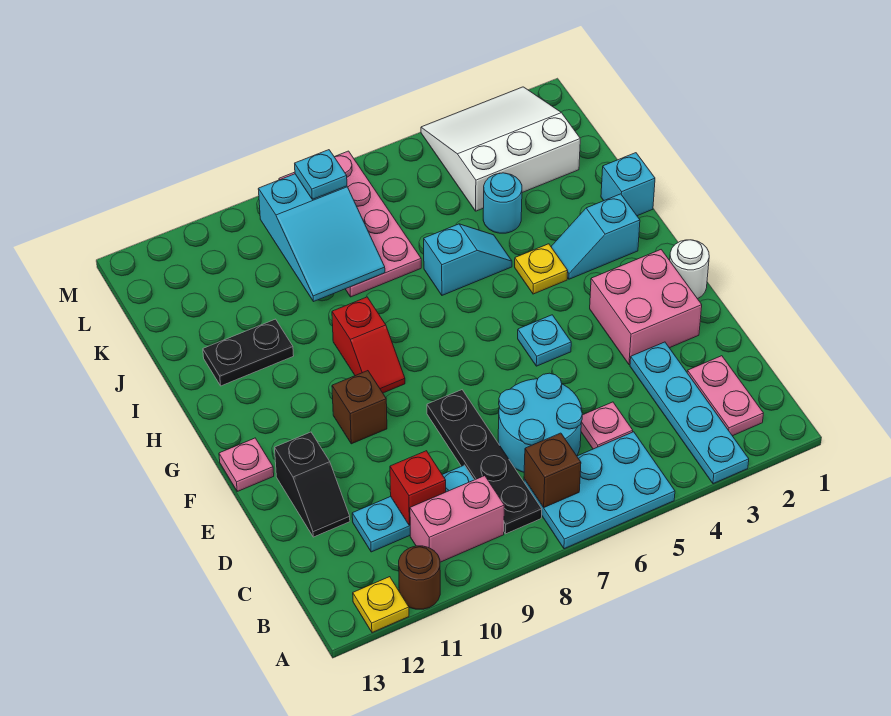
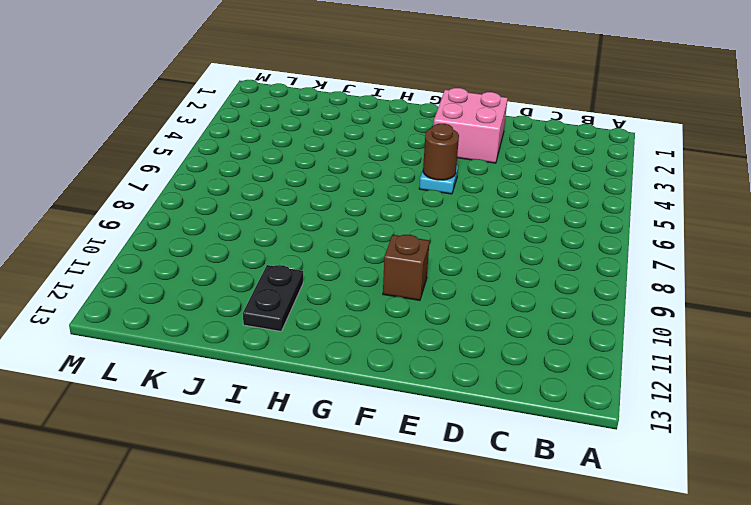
brown 1x1 round brick [423,124,459,180] -> brown 1x1 round brick moved to [399,546,440,609]
none -> cyan 1x4 plate [630,342,749,484]
none -> cyan 2x3 plate [524,432,675,549]
none -> yellow 1x1 plate [353,577,409,633]

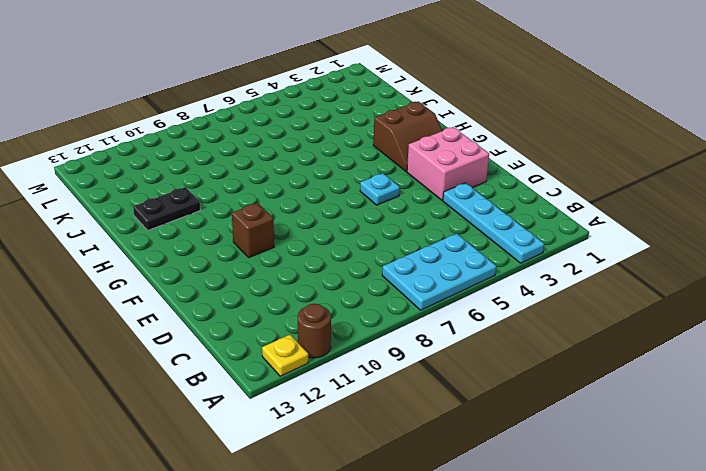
brown 2x2 slope [373,102,442,172] -> cyan 1x2 slope [551,194,640,279]
none -> pink 1x2 plate [687,356,764,436]
none -> black 1x4 plate [427,390,542,534]
none -> pink 1x2 brick [410,476,504,562]

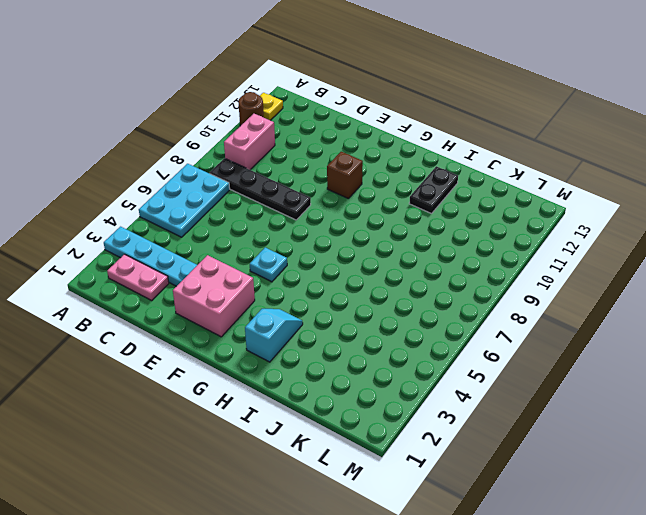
none -> pink 1x1 plate [581,402,633,449]
none -> cyan 2x2 round brick [498,373,582,472]
none -> cyan 1x3 plate [352,465,474,552]

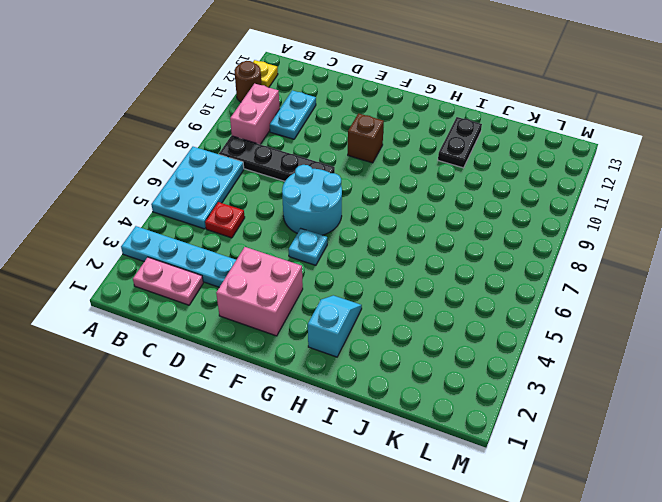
red 1x1 plate [205,202,245,238] -> pink 1x1 plate [581,402,633,449]
cyan 1x2 plate [270,90,316,139] -> cyan 1x3 plate [352,465,474,552]
cyan 2x2 round brick [282,165,342,235] -> cyan 2x2 round brick moved to [498,373,582,472]
none -> black 1x2 slope [275,432,350,537]
none -> white 1x1 round brick [670,240,709,299]
none -> pink 1x1 plate [219,438,274,491]

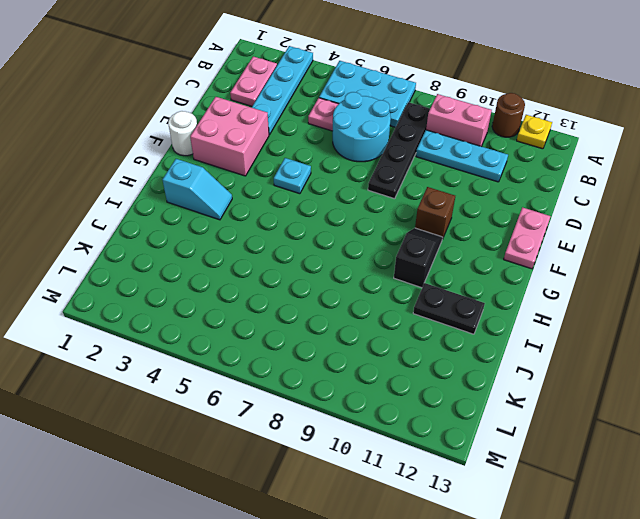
pink 1x2 plate [504,207,551,269] -> pink 1x1 plate [219,438,274,491]
black 1x2 slope [394,228,443,288] -> black 1x2 slope moved to [275,432,350,537]
none -> red 1x2 slope [332,297,405,393]
none -> yellow 1x1 plate [515,244,568,294]
none -> cyan 1x1 brick [601,153,655,216]

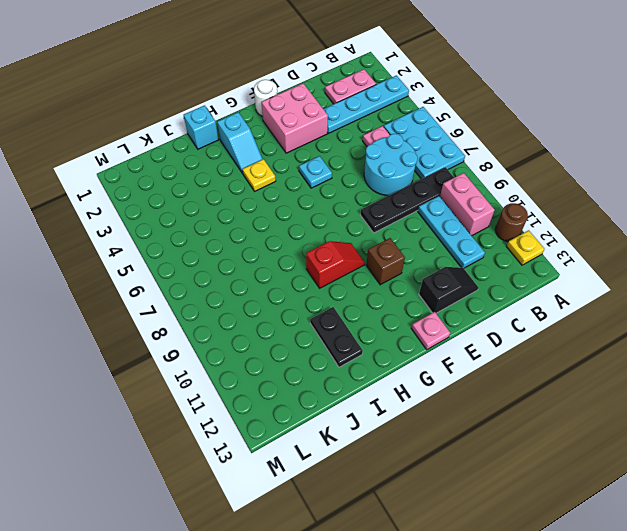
none -> cyan 1x2 slope [424,224,512,295]
none -> cyan 1x1 round brick [483,173,522,233]
none -> pink 2x4 plate [279,151,421,297]

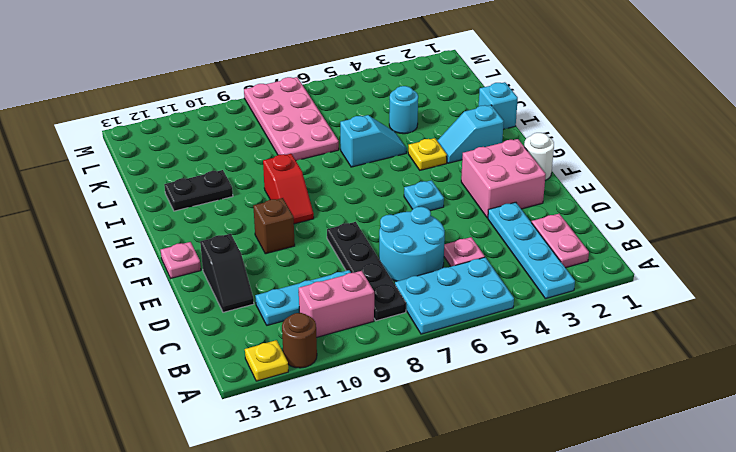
none -> white 3x3 slope [421,87,580,211]
none -> brown 1x1 brick [524,433,581,507]
none -> red 1x1 brick [390,451,446,526]

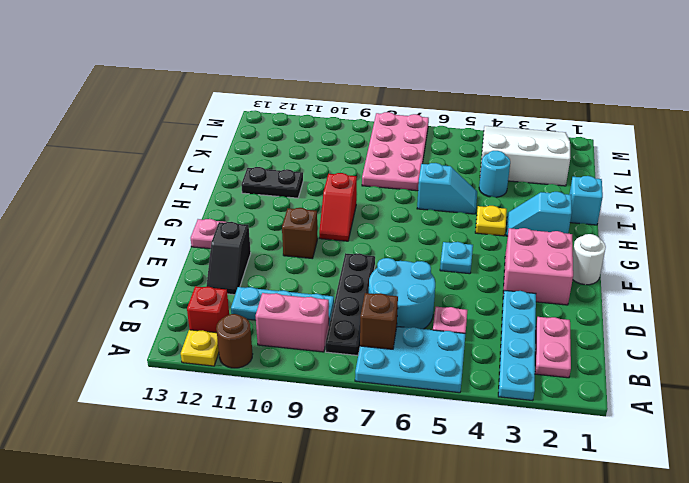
red 1x1 brick [187,286,229,333] -> red 1x1 brick moved to [390,451,446,526]
none -> cyan 2x3 slope [258,174,385,302]
none -> cyan 1x1 plate [295,150,347,199]

